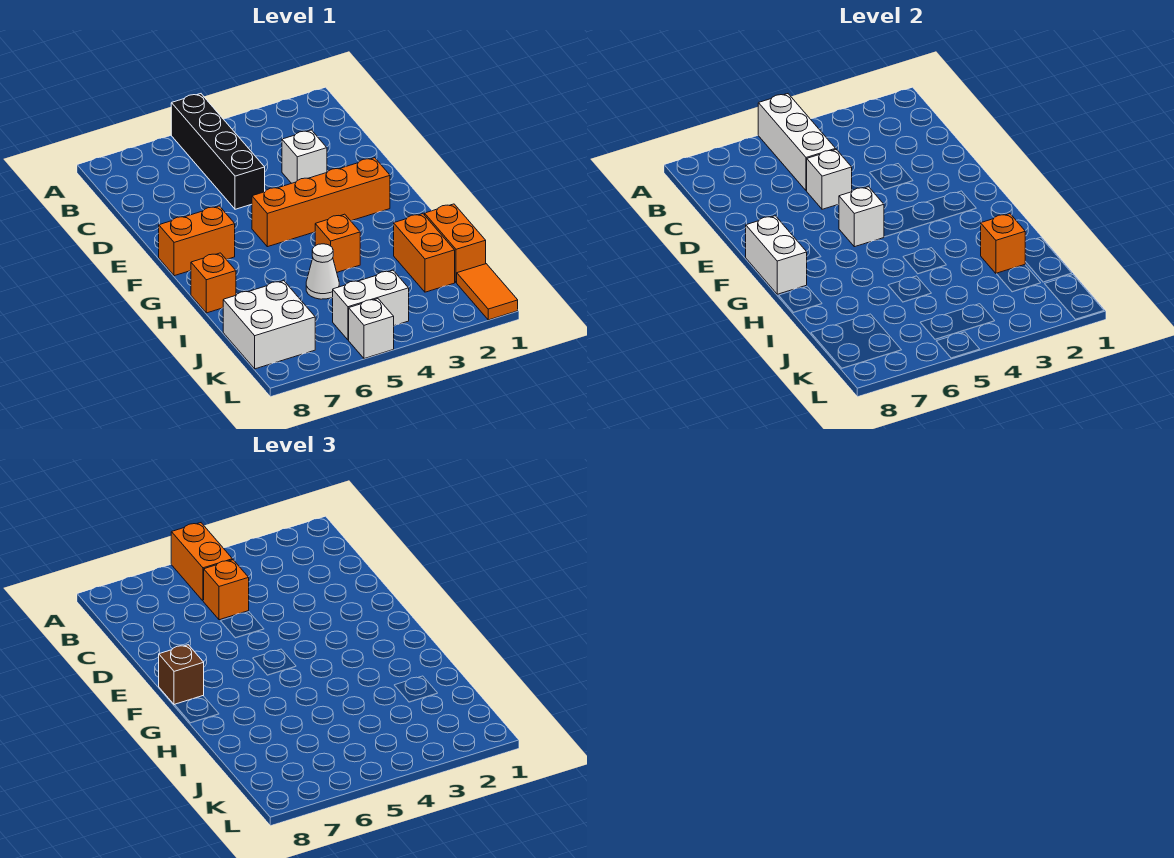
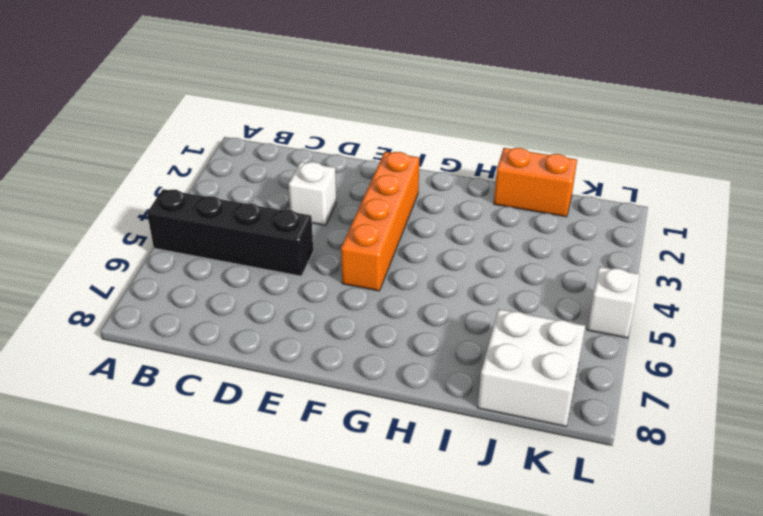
none -> orange 1x2 brick [159,206,235,276]
none -> orange 1x1 brick [315,214,360,272]
none -> orange 1x1 brick [191,253,236,313]

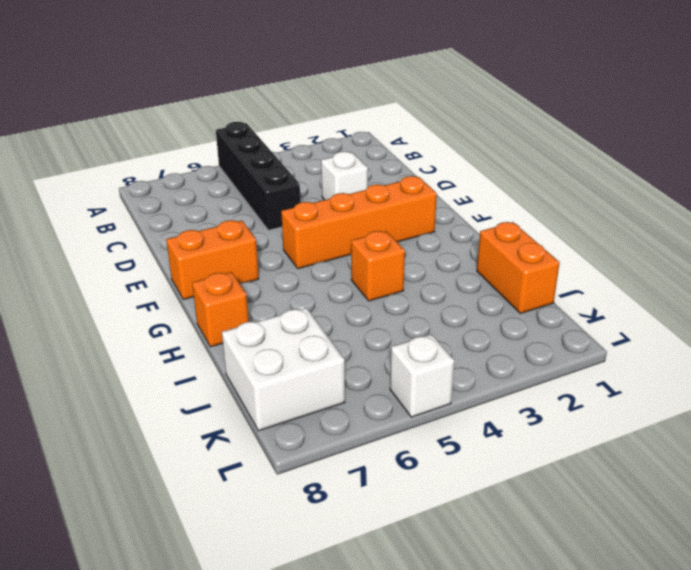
none -> orange 1x2 brick [394,214,455,292]
none -> white 1x1 cone [306,244,339,299]
none -> orange 1x2 tile [457,264,518,320]

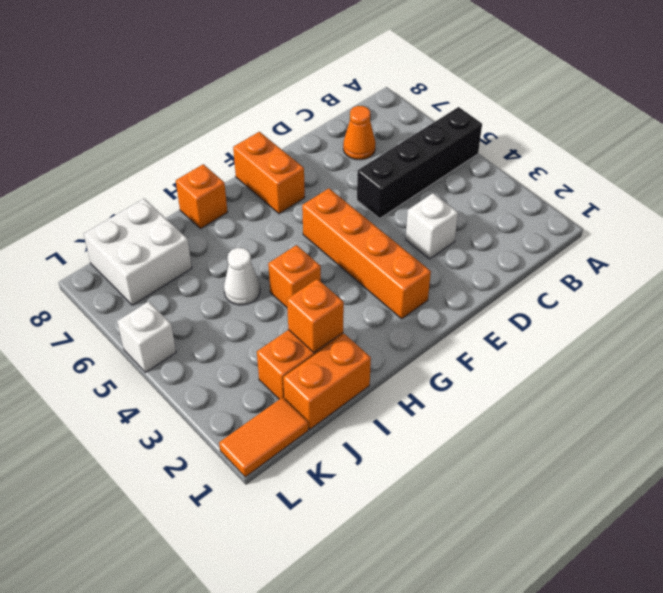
orange 1x1 cone [343,106,376,160] -> none
none -> white 1x2 brick [332,270,409,340]
none -> white 1x3 brick [758,94,836,191]
none -> white 1x1 brick [807,150,852,209]

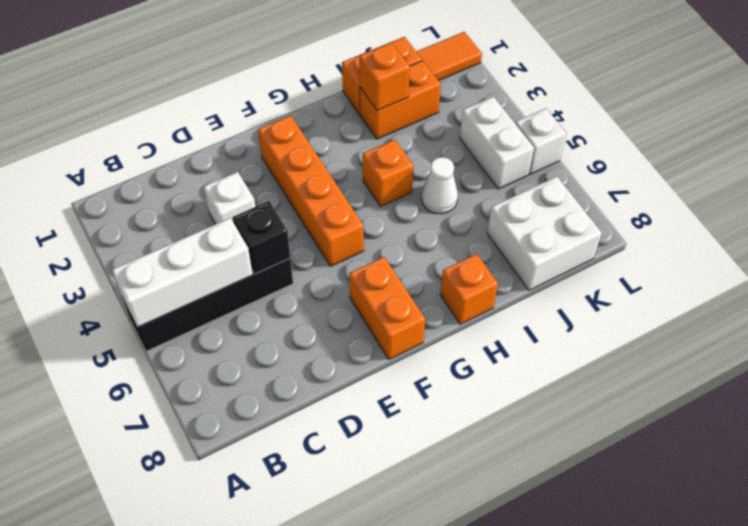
black 1x1 brick [233,201,290,274] -> white 1x1 brick [807,150,852,209]
none -> white 1x1 brick [839,187,884,247]
none -> white 1x2 brick [746,216,807,294]
none -> orange 1x2 brick [171,523,232,601]

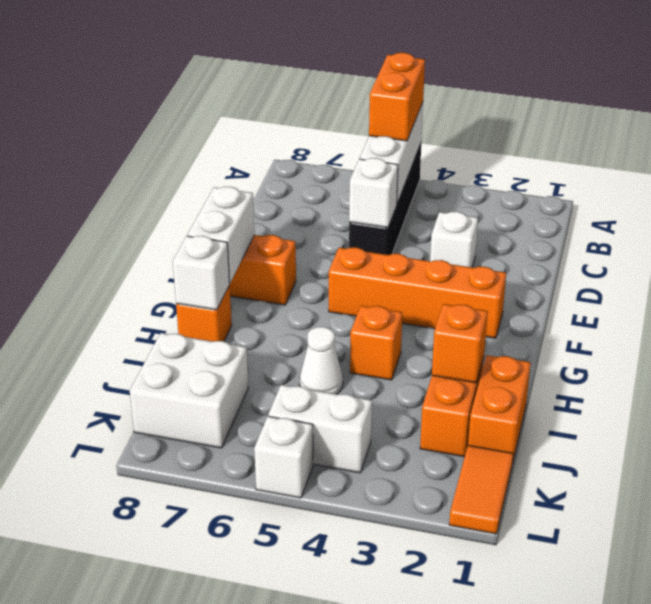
white 1x1 brick [173,236,230,310] -> white 1x1 brick moved to [839,187,884,247]
none -> orange 1x1 brick [204,560,249,620]
none -> brown 1x1 brick [159,645,204,705]

